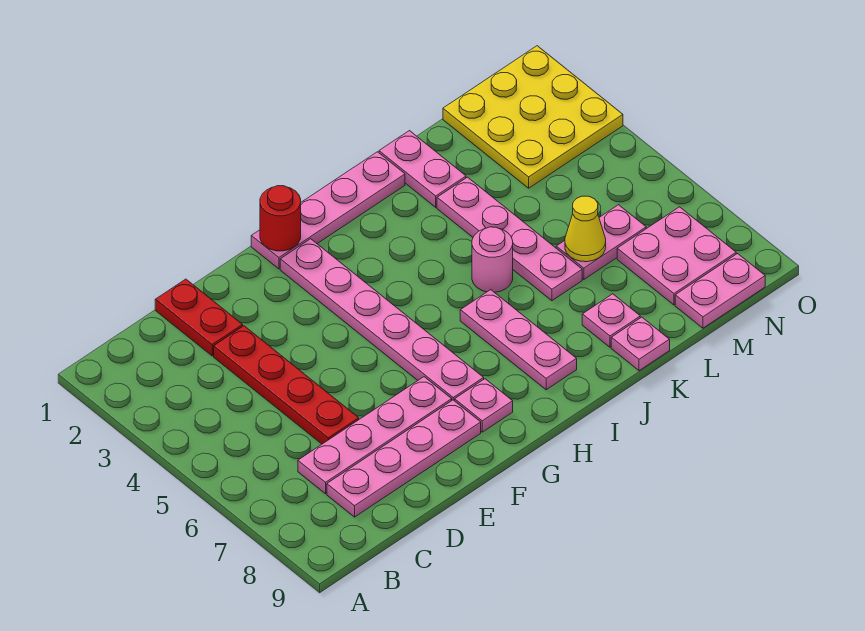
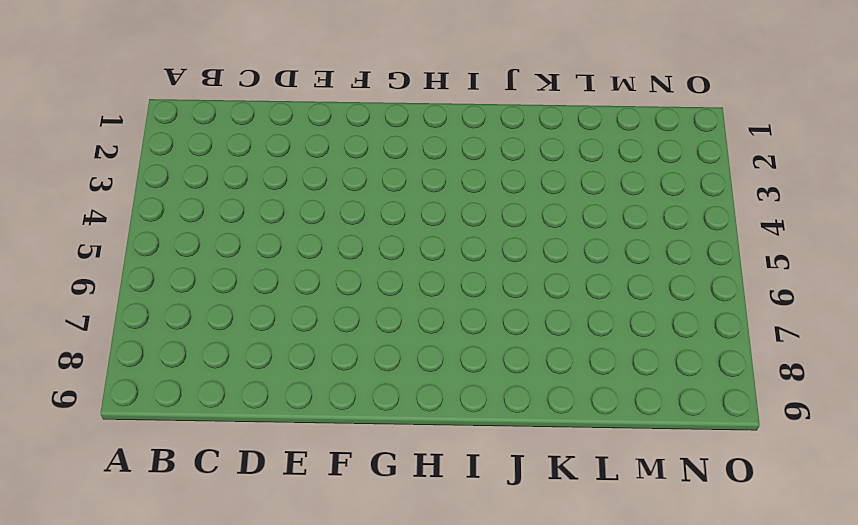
none -> pink 1x4 plate [298,377,452,494]
none -> pink 1x4 plate [327,400,481,517]
none -> red 1x2 plate [155,279,243,356]

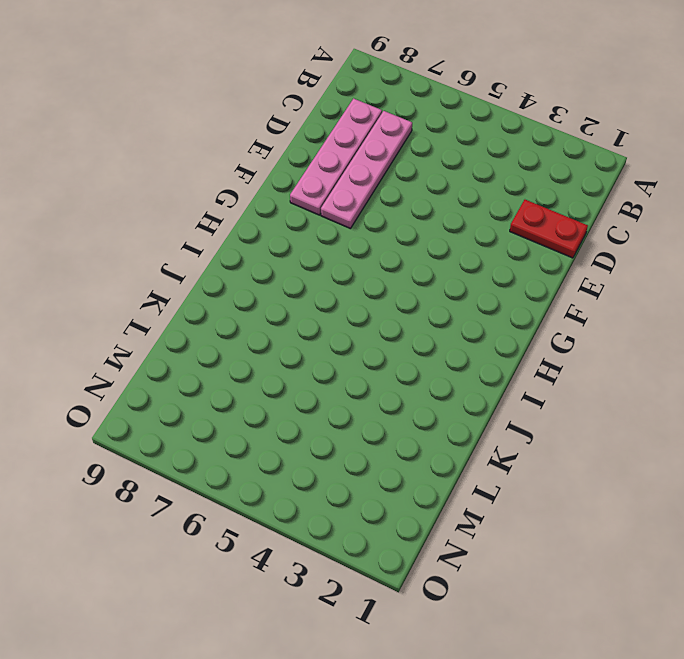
none -> red 1x4 plate [214,326,359,444]
none -> pink 1x4 plate [251,152,405,269]
none -> pink 1x6 plate [280,239,484,401]

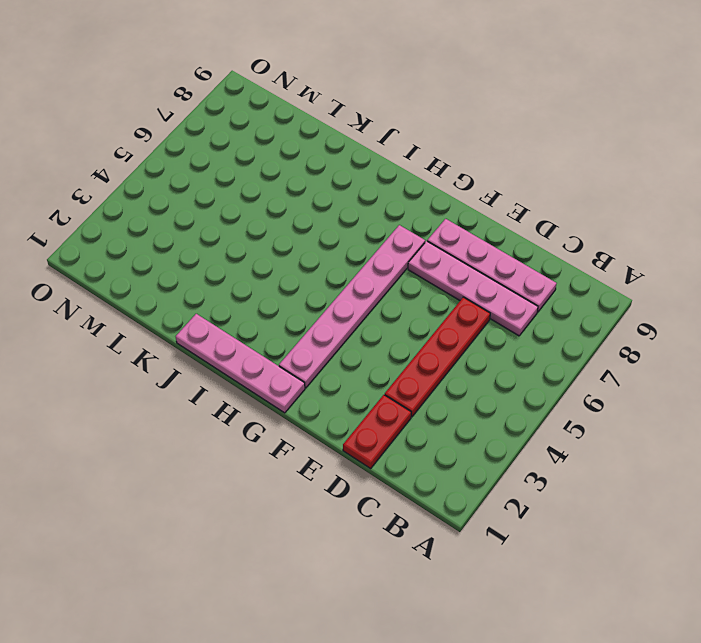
none -> pink 1x1 plate [455,379,513,432]
none -> pink 1x3 plate [460,290,577,390]
none -> pink 1x1 round brick [472,227,513,292]

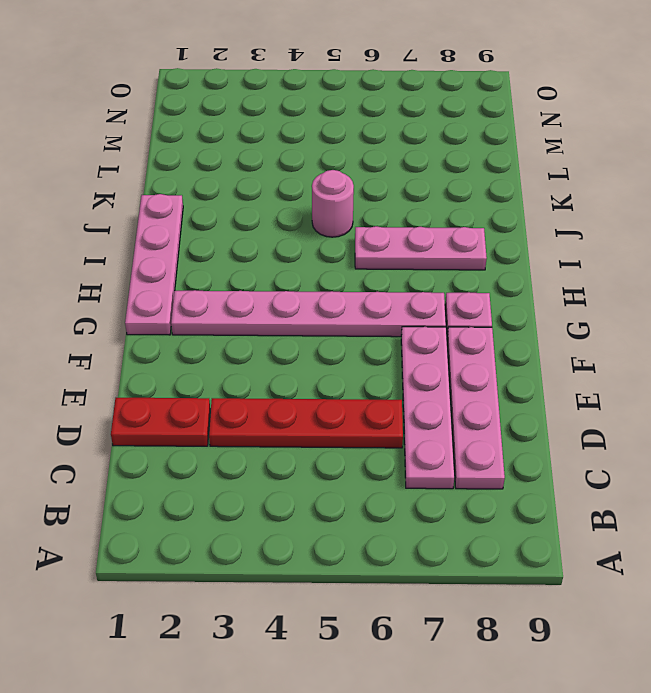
none -> pink 1x2 plate [379,131,466,207]
none -> pink 1x4 plate [437,177,582,301]
none -> pink 1x1 plate [582,294,640,347]

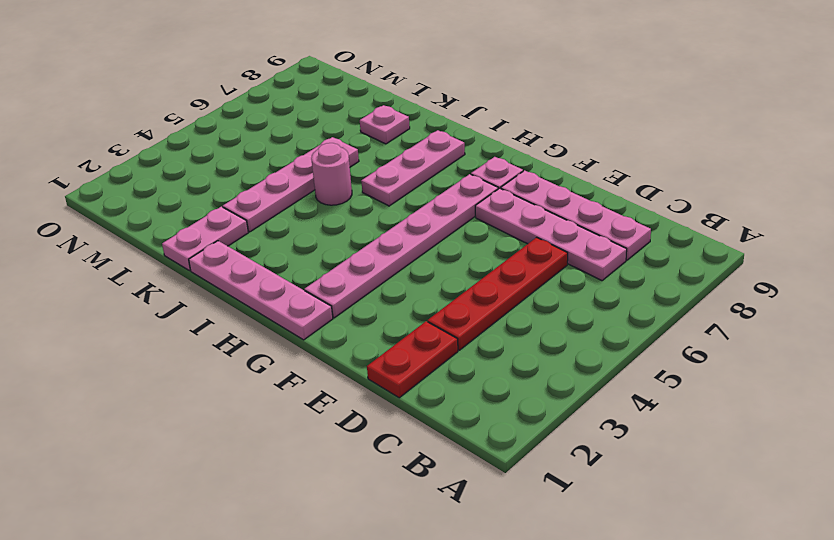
none -> pink 1x1 plate [611,317,670,371]
none -> pink 1x2 plate [556,205,646,279]
none -> yellow 3x3 plate [443,46,623,188]

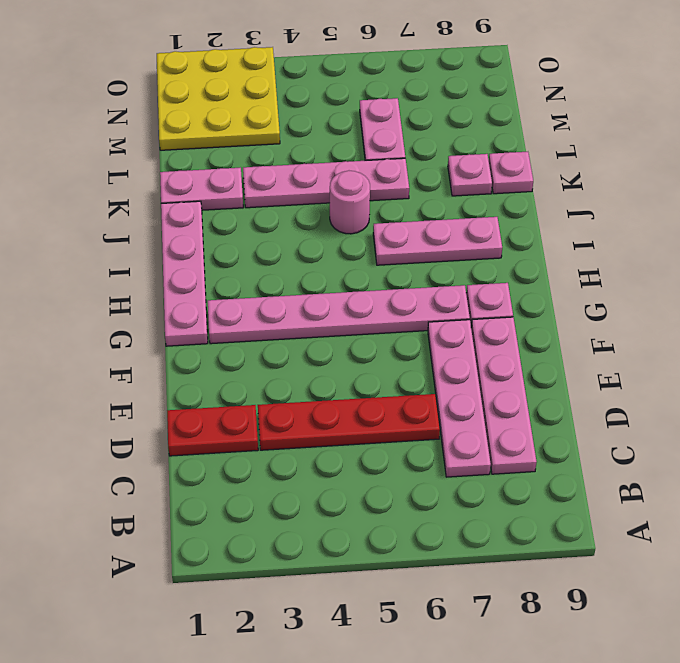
none -> pink 2x2 plate [617,207,736,305]
none -> pink 1x2 plate [675,254,765,328]
none -> red 1x1 round brick [260,186,301,251]

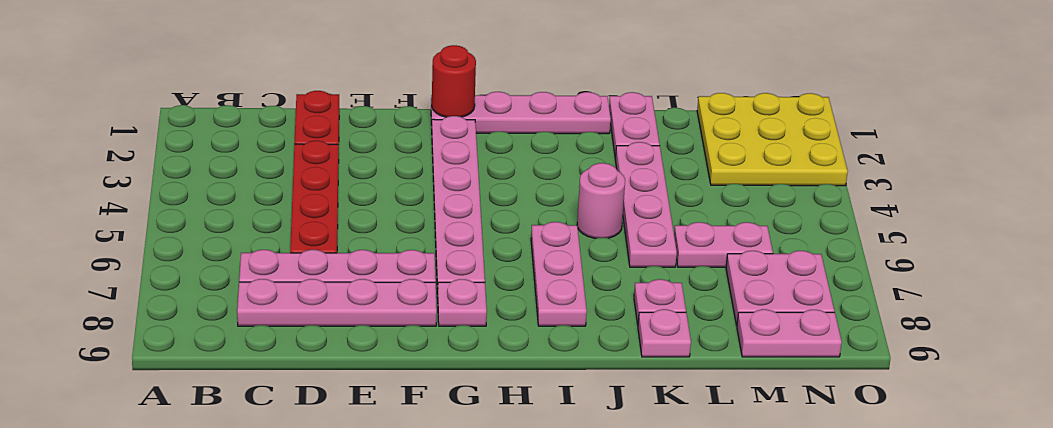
none -> yellow 1x1 cone [565,196,606,262]

